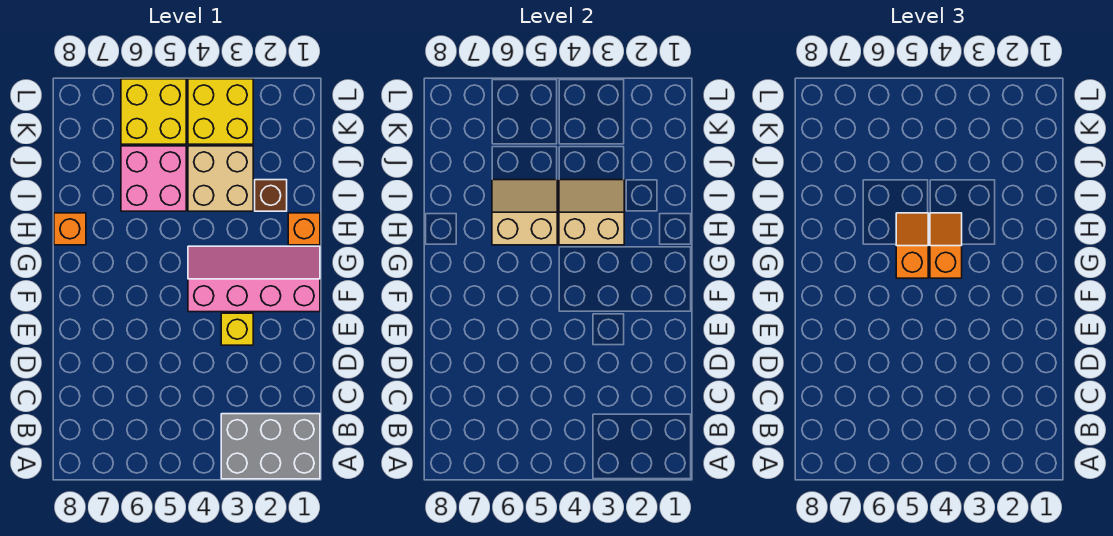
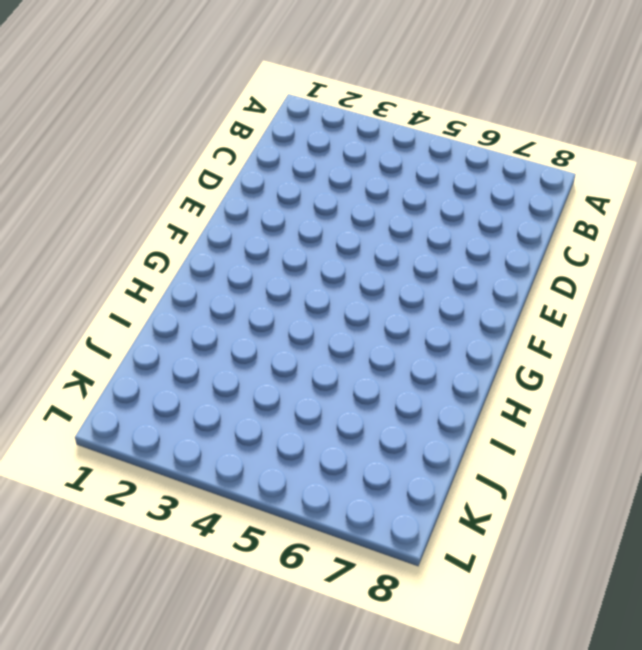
none -> grey 2x3 brick [221,414,320,479]
none -> yellow 1x1 brick [221,313,253,345]
none -> pink 2x4 slope [188,246,320,312]

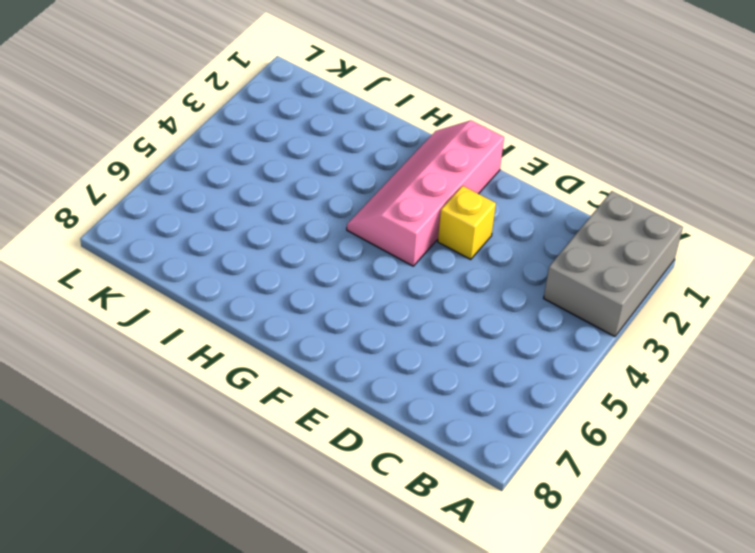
none -> orange 1x1 brick [288,213,320,245]
none -> orange 1x1 brick [54,213,86,245]
none -> brown 1x1 brick [255,180,287,211]

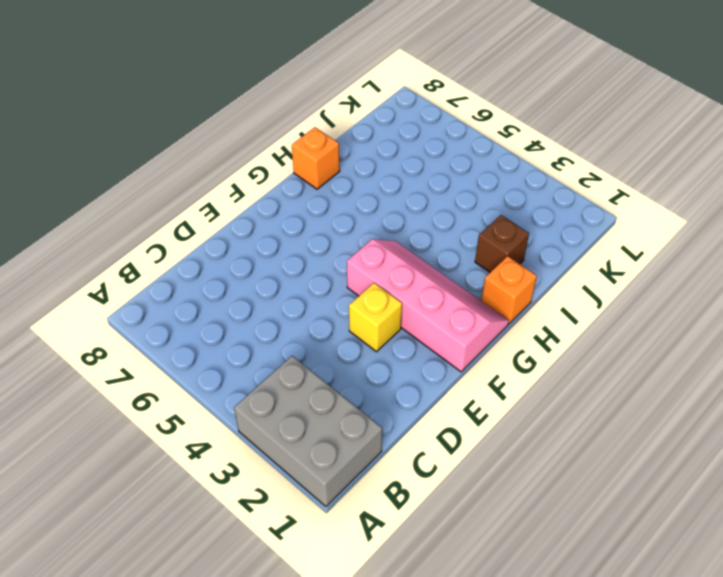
none -> tan 2x2 brick [188,146,253,211]
none -> pink 2x2 brick [121,146,186,211]
none -> yellow 2x2 brick [188,79,253,144]

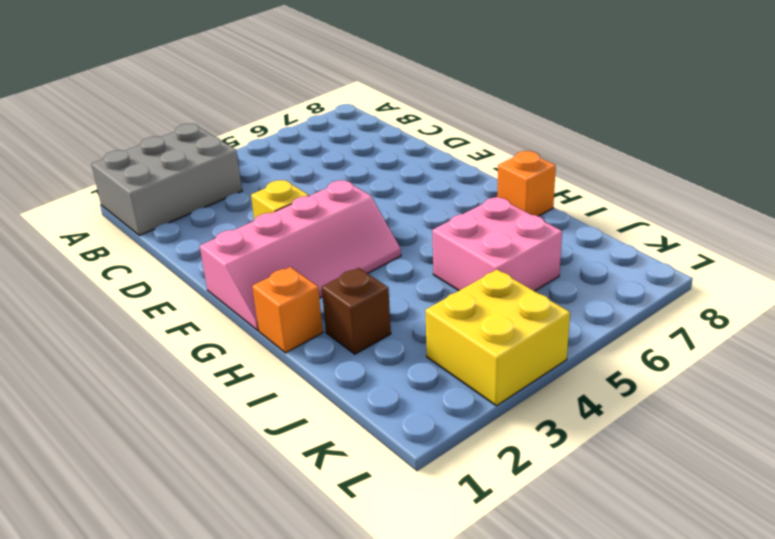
none -> tan 2x2 brick [188,146,253,211]
none -> yellow 2x2 brick [121,79,186,144]
none -> tan 2x2 slope [559,180,624,245]

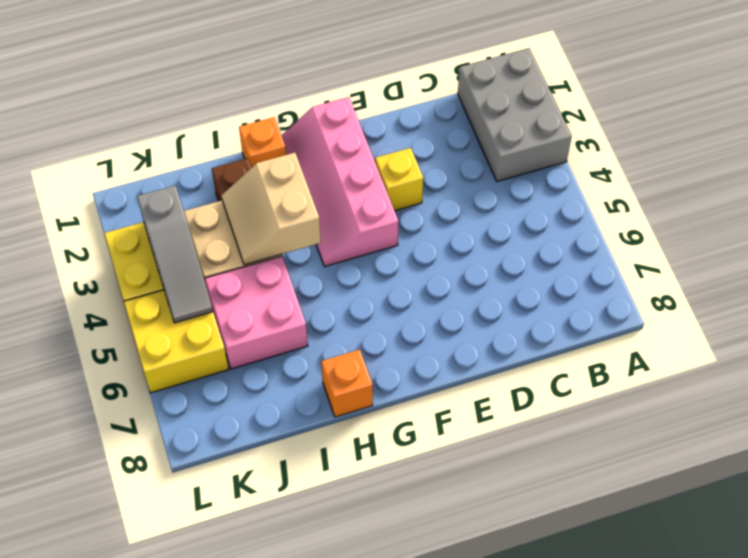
grey 1x3 slope [137,186,213,323] -> none
none -> tan 2x2 slope [492,180,557,245]
none -> orange 1x2 slope [930,213,962,278]
none -> orange 1x2 slope [896,213,928,278]

